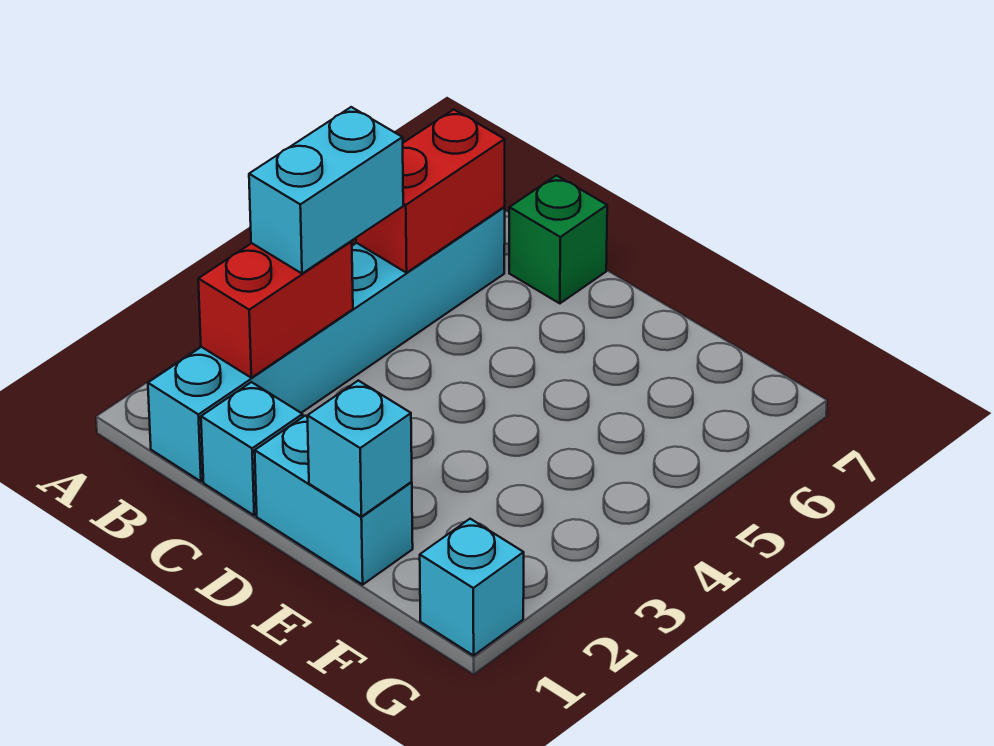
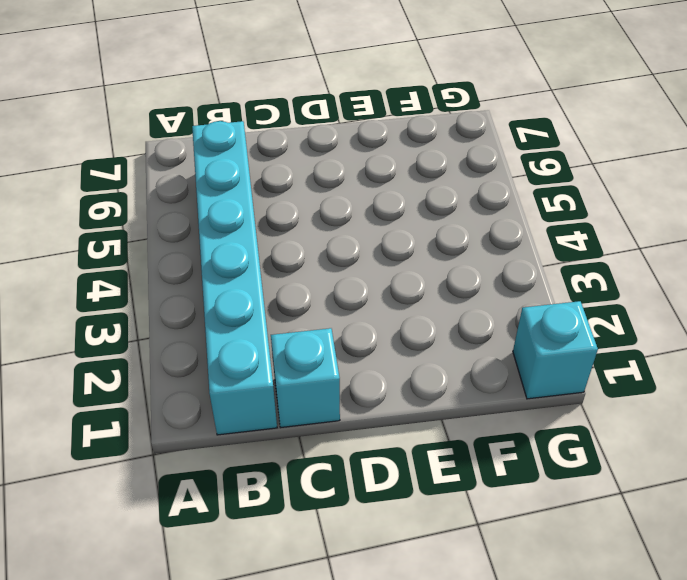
none -> green 1x1 brick [509,175,607,303]
none -> cyan 1x2 brick [255,416,413,585]

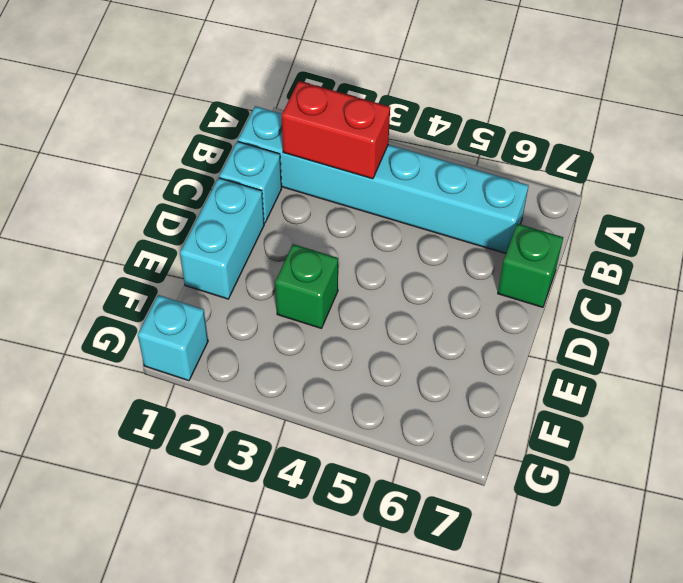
green 1x1 brick [275,244,338,328] -> none
none -> red 1x2 brick [356,110,505,273]
none -> cyan 1x1 brick [307,381,412,517]

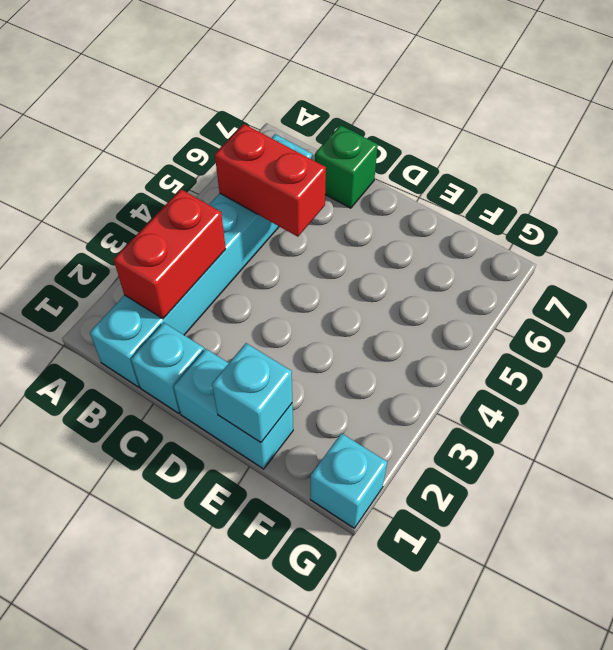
red 1x2 brick [215,124,326,237] -> red 1x2 brick turned to [356,110,505,273]
none -> cyan 1x2 brick [249,107,403,274]

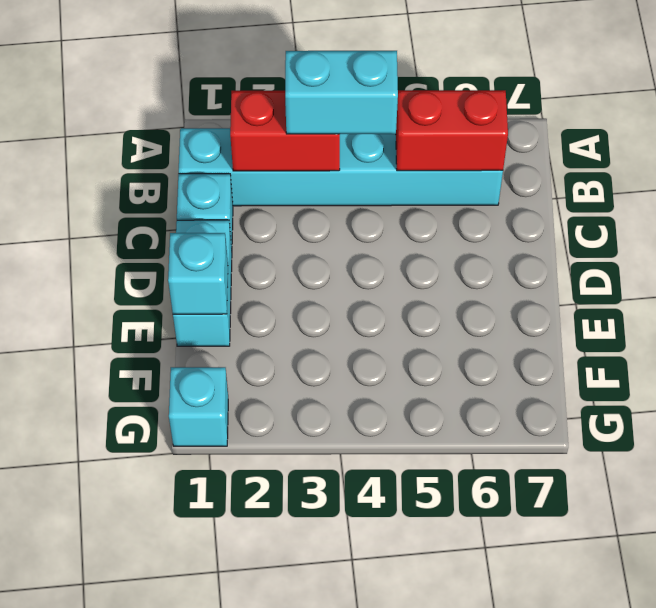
none -> green 1x1 brick [509,175,607,303]

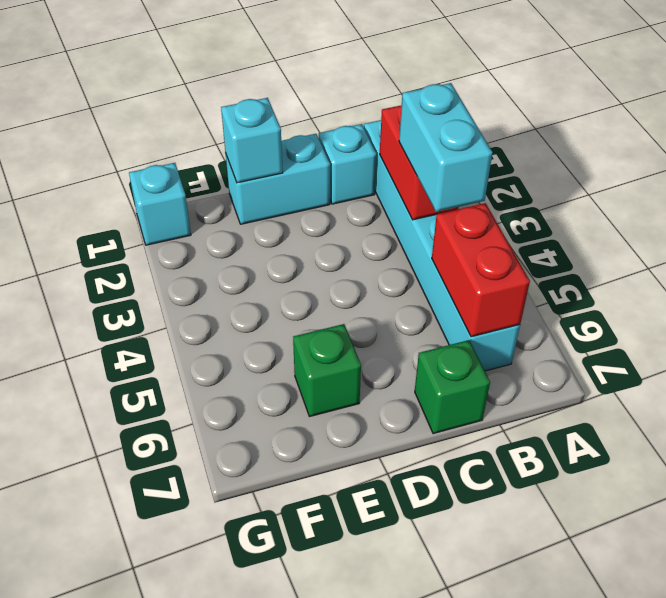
green 1x1 brick [293,324,361,417] -> none

